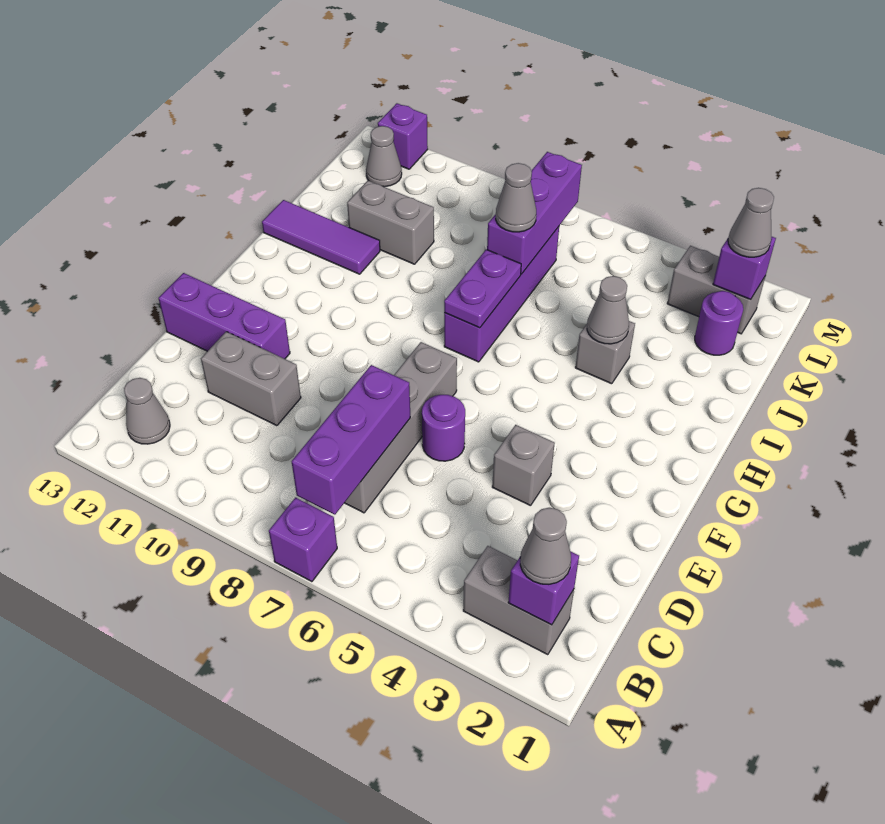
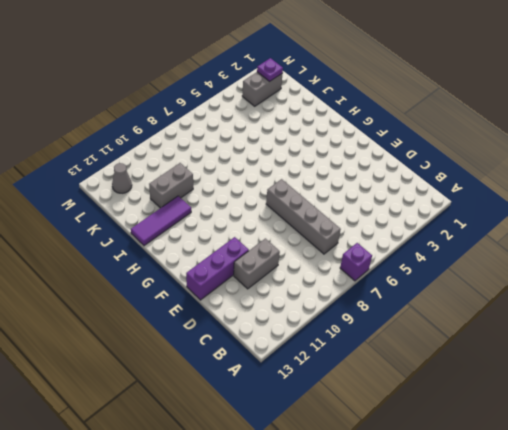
purple 1x1 plate [257,58,283,81] -> purple 1x1 brick [713,236,776,300]
none -> grey 1x2 brick [463,546,574,655]
none -> grey 1x1 cone [124,378,170,444]
none -> grey 1x1 brick [492,425,555,506]

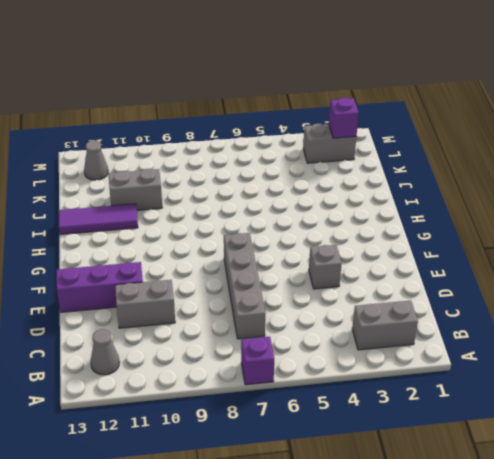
none -> purple 1x1 round brick [422,395,465,461]
none -> purple 1x4 brick [444,227,559,362]
none -> grey 1x1 brick [575,321,635,384]

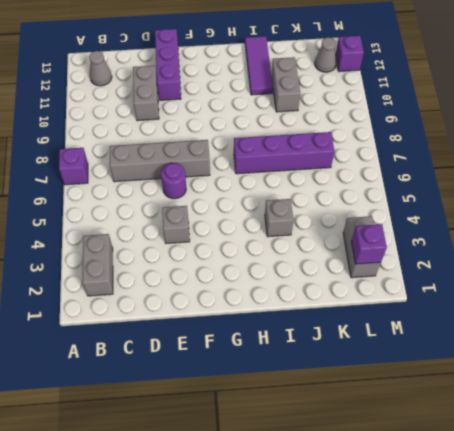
none -> purple 1x1 round brick [695,291,743,355]
none -> purple 1x1 brick [508,551,579,625]
none -> purple 1x3 brick [292,365,410,515]

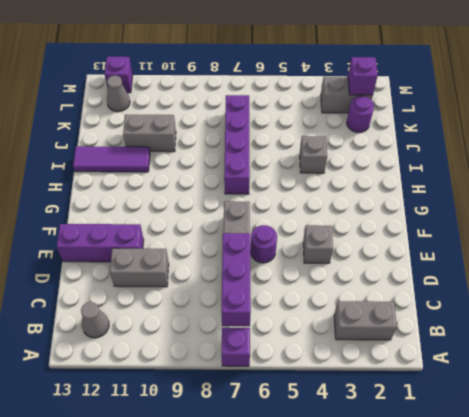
none -> purple 1x1 brick [508,551,579,625]
none -> purple 1x2 plate [444,250,521,328]
none -> grey 1x1 cone [587,276,629,344]

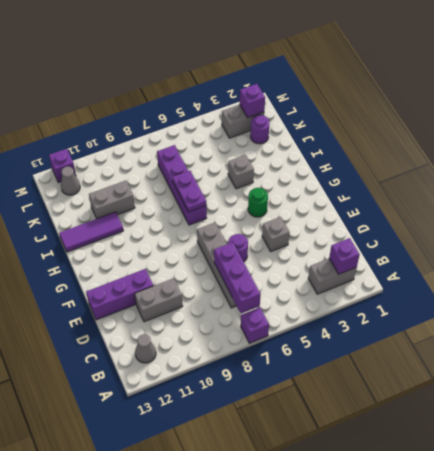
green 1x1 round brick [248,188,268,217] -> none
none -> grey 1x1 cone [587,276,629,344]
none -> purple 1x3 brick [487,152,582,274]
none -> grey 1x1 cone [520,508,571,584]

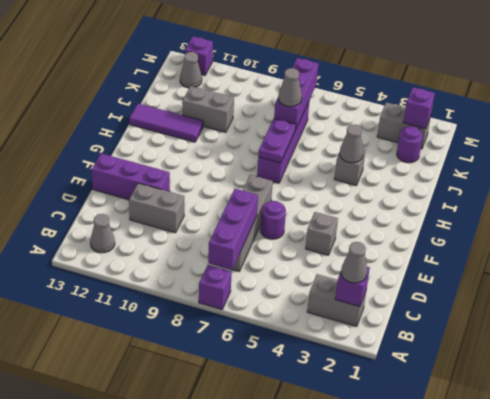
none -> grey 1x1 cone [728,188,774,257]

